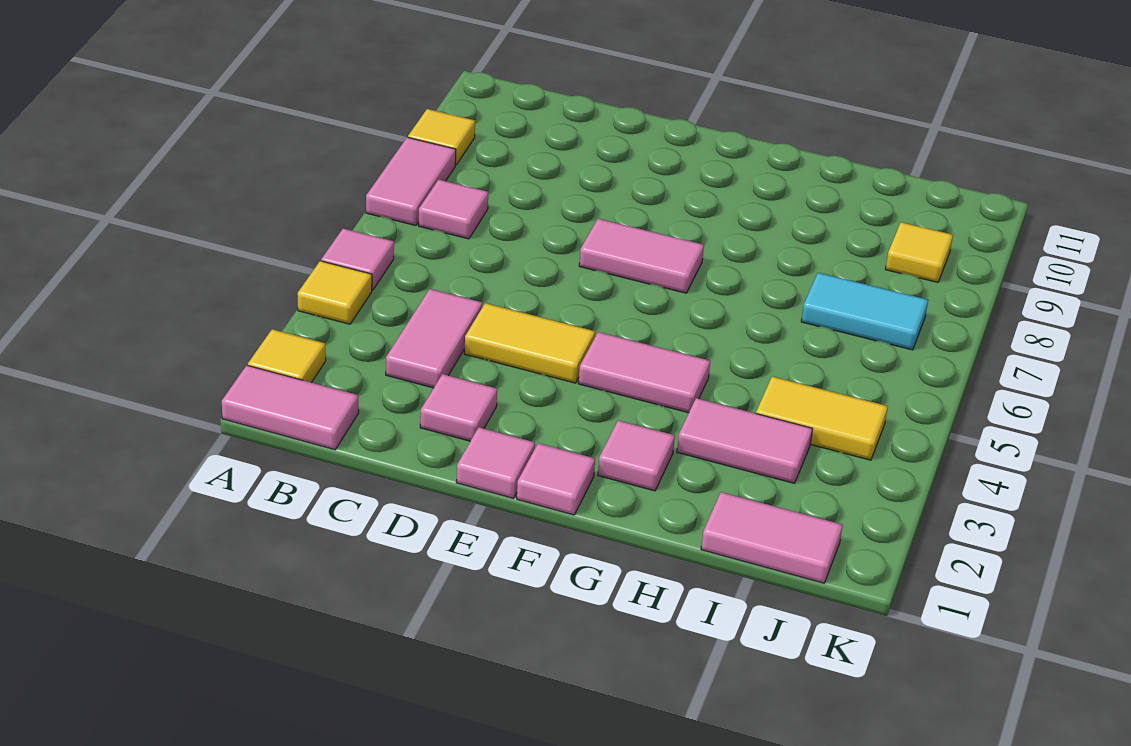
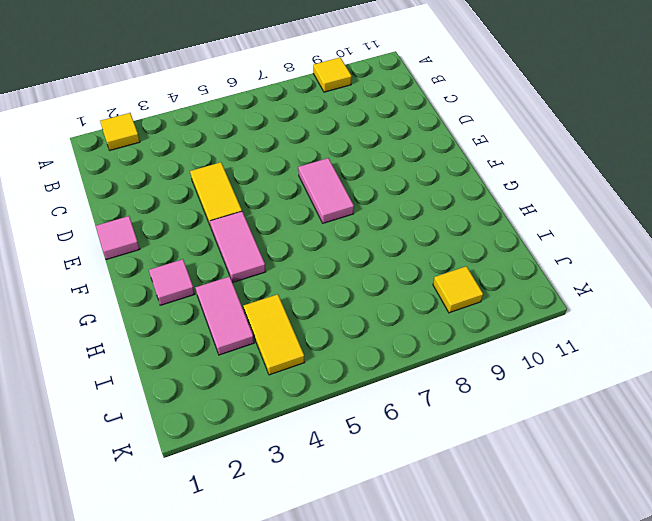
none -> pink 1x2 tile [222,365,359,450]
none -> yellow 1x1 tile [298,261,372,324]
none -> pink 1x1 tile [321,228,394,290]

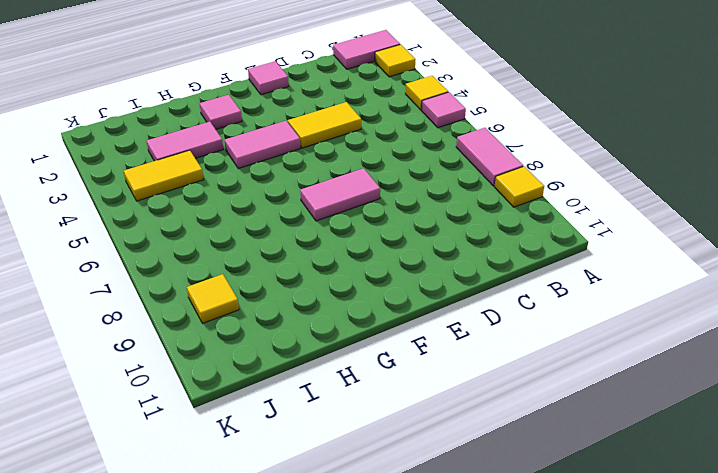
none -> pink 1x1 tile [419,179,488,239]
none -> pink 1x2 tile [386,289,482,388]
none -> pink 1x1 tile [420,374,497,441]

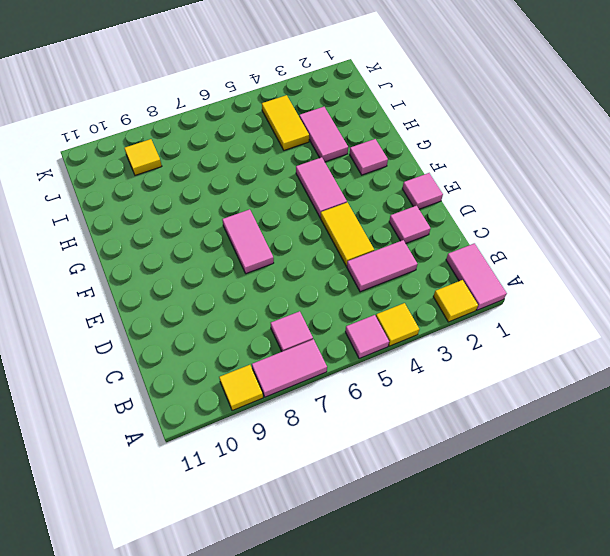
none -> pink 1x1 tile [517,443,595,515]
none -> pink 1x2 tile [701,492,843,583]
none -> cyan 1x2 tile [801,273,928,350]

